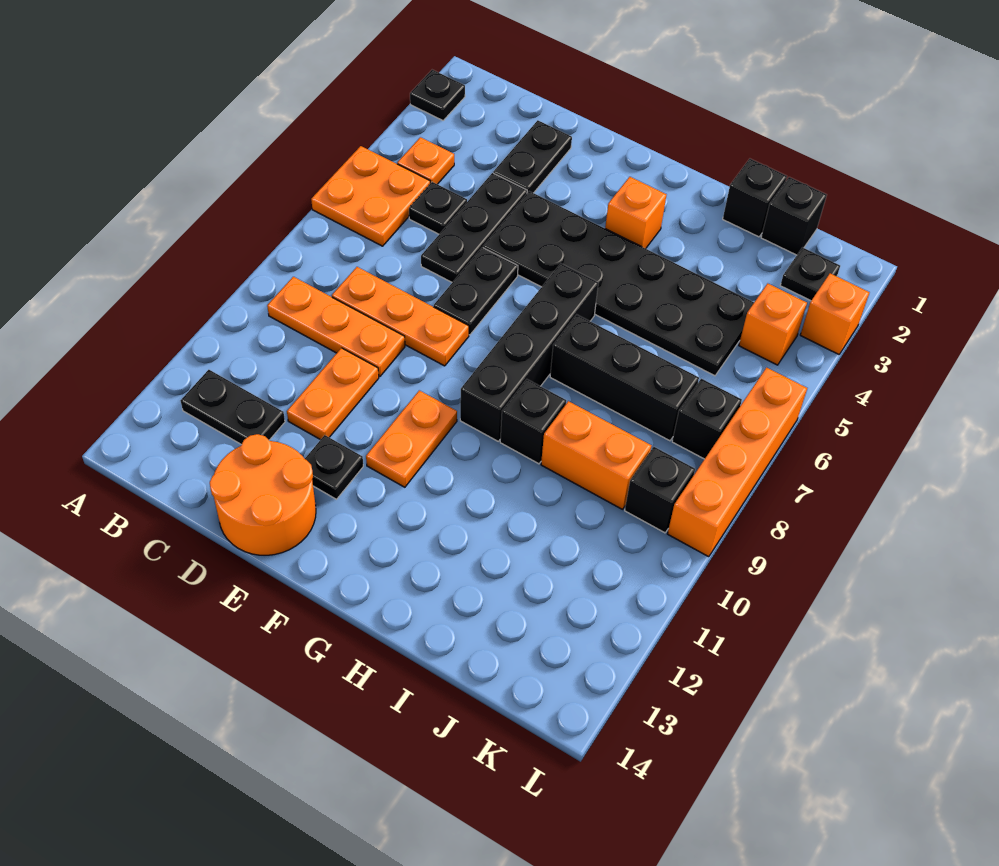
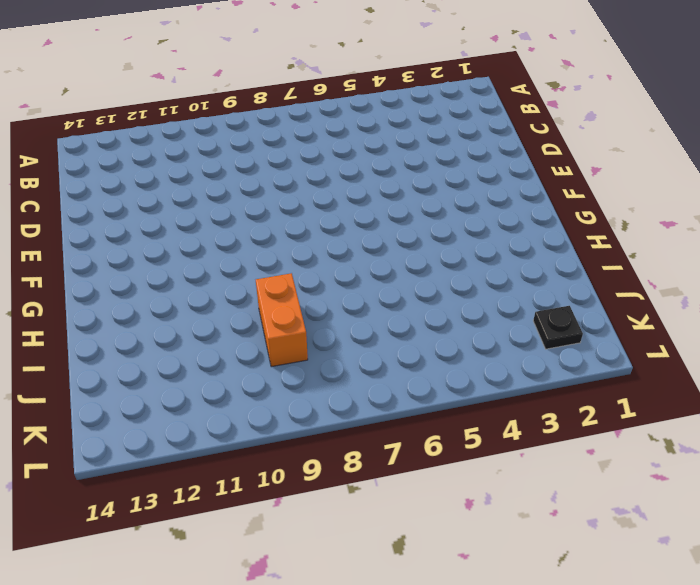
none -> black 1x1 plate [410,70,465,120]
none -> orange 2x2 plate [311,146,430,246]
none -> orange 1x1 plate [397,137,454,184]

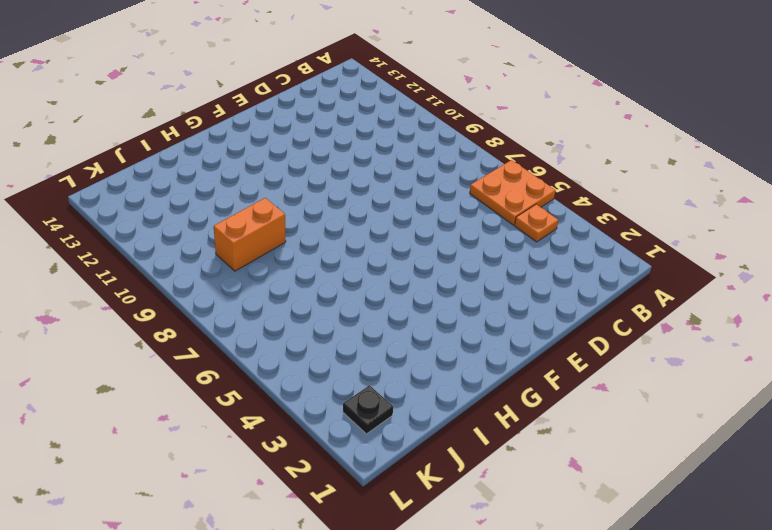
none -> black 1x1 plate [410,70,465,120]
none -> orange 1x3 plate [267,277,405,377]
none -> black 1x2 plate [181,370,285,445]

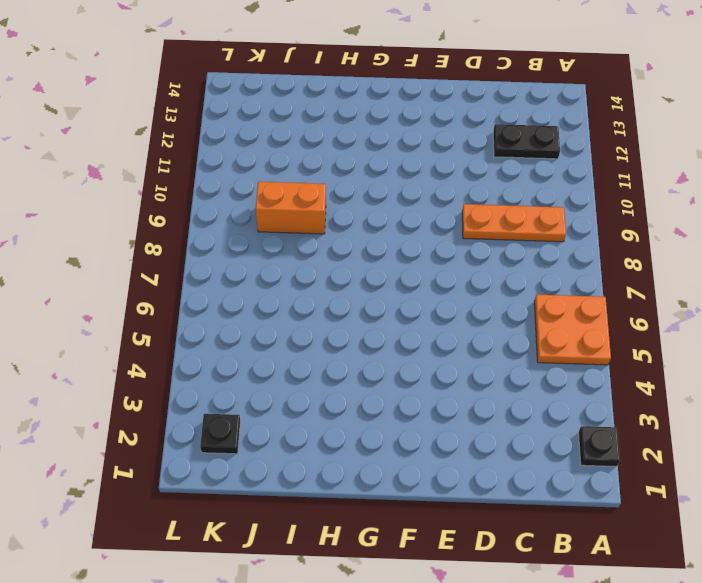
none -> orange 1x1 plate [397,137,454,184]
none -> black 1x1 plate [409,182,467,234]
none -> orange 1x3 plate [332,267,469,366]

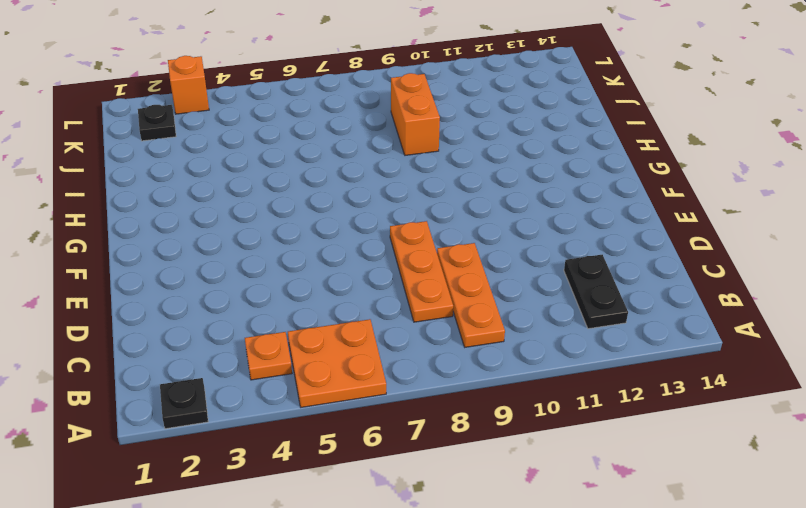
none -> black 1x1 plate [409,182,467,234]
none -> black 1x2 plate [493,120,572,193]
none -> black 1x3 plate [421,173,527,282]

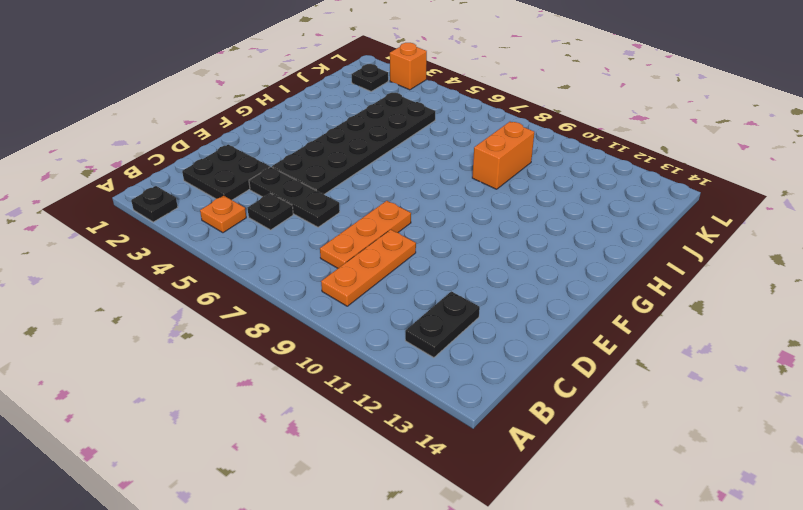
black 2x2 plate [182,145,270,200] -> black 1x2 plate [493,120,572,193]
none -> orange 2x2 plate [311,146,430,246]
none -> orange 1x2 plate [287,348,379,440]
none -> orange 2x2 round brick [210,434,316,555]

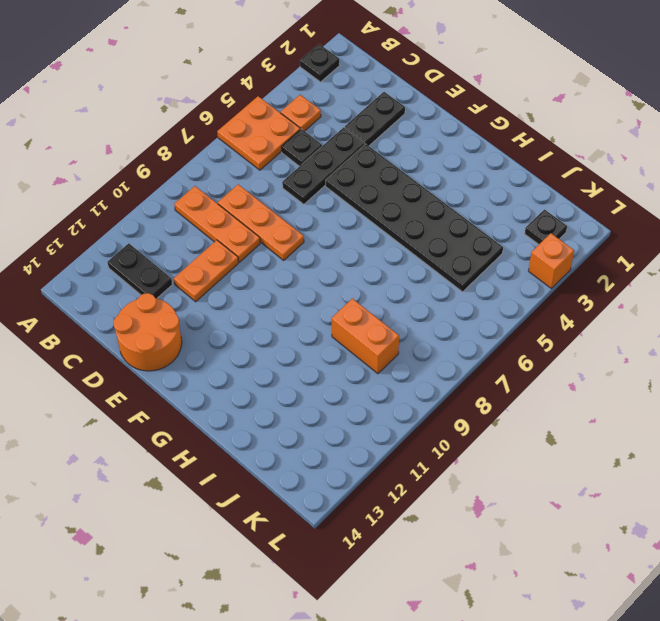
none -> black 1x2 plate [434,247,518,335]
none -> black 1x1 plate [305,435,363,499]
none -> orange 1x2 plate [366,390,457,487]

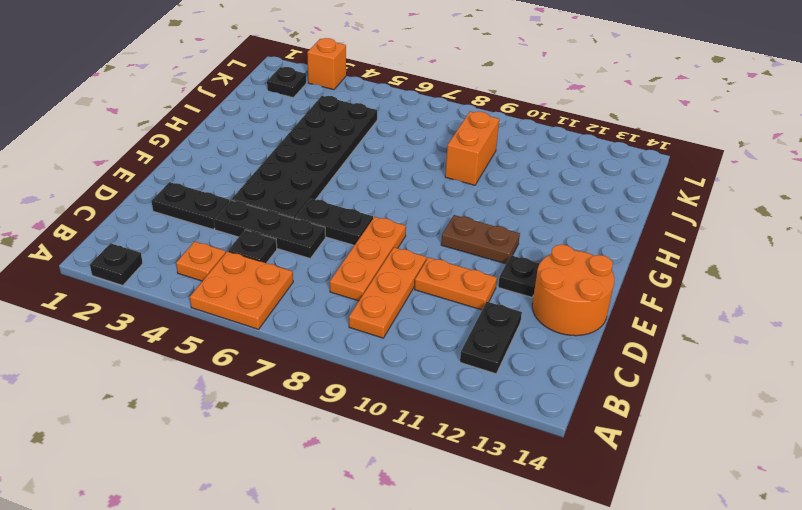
brown 1x2 plate [441,215,520,264] -> orange 1x2 plate [366,390,457,487]
none -> orange 1x1 brick [605,177,667,249]
none -> black 1x4 brick [460,263,598,441]
none -> black 1x3 brick [550,315,699,441]

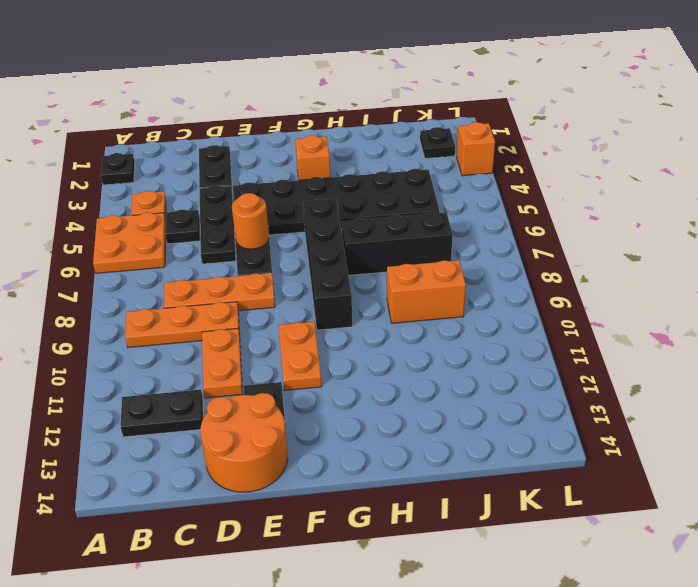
orange 1x1 round brick [232,193,269,249] -> none
none -> black 1x1 brick [500,379,566,464]
none -> black 1x1 brick [723,159,787,237]
none -> black 1x1 brick [761,177,827,255]

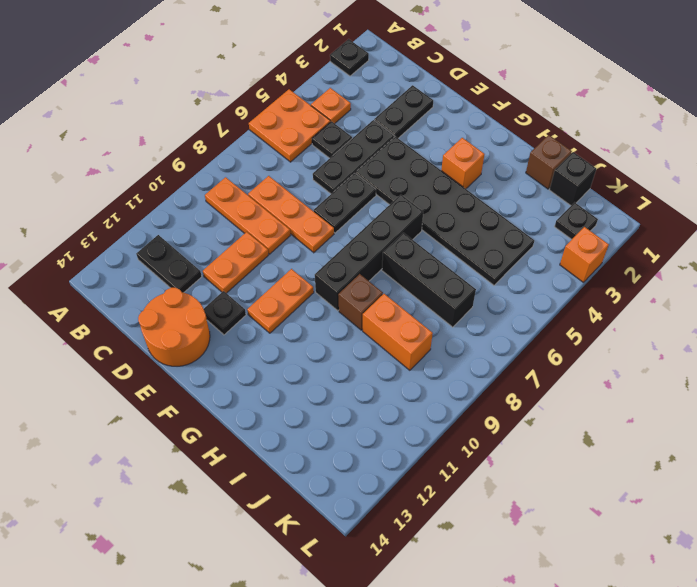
brown 1x1 brick [338,274,383,330] -> black 1x1 brick [500,379,566,464]
brown 1x1 brick [526,135,572,189] -> black 1x1 brick [723,159,787,237]
none -> orange 1x1 brick [739,284,807,365]
none -> black 1x1 brick [672,379,742,459]
none -> black 1x1 brick [625,447,695,533]

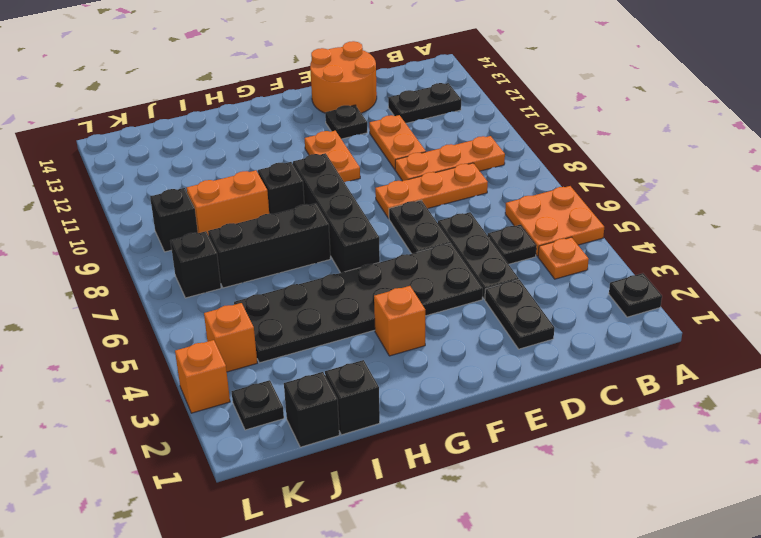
none -> orange 1x4 brick [668,368,807,557]

